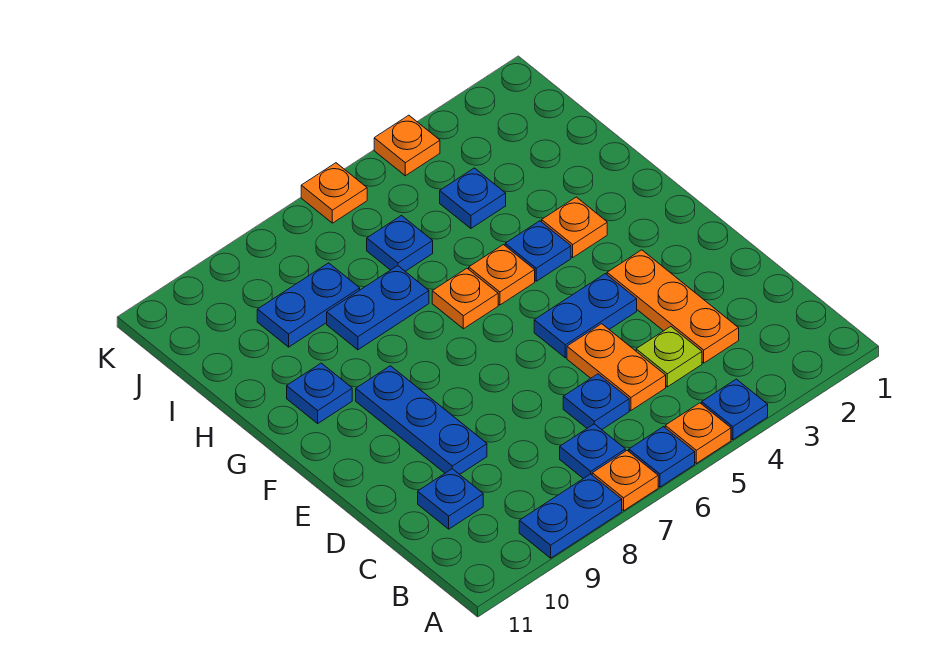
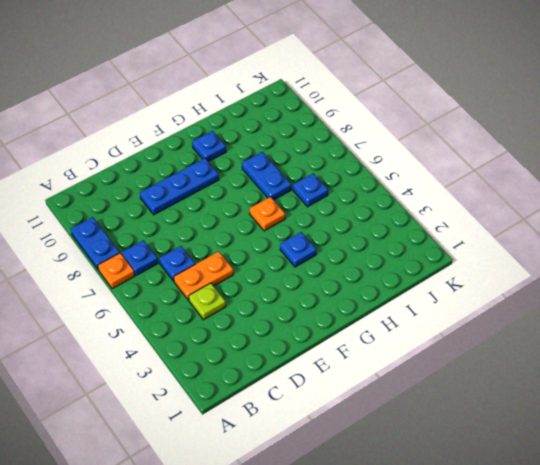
none -> blue 1x1 plate [702,379,768,440]
none -> orange 1x1 plate [665,403,731,463]
none -> blue 1x1 plate [629,427,695,487]

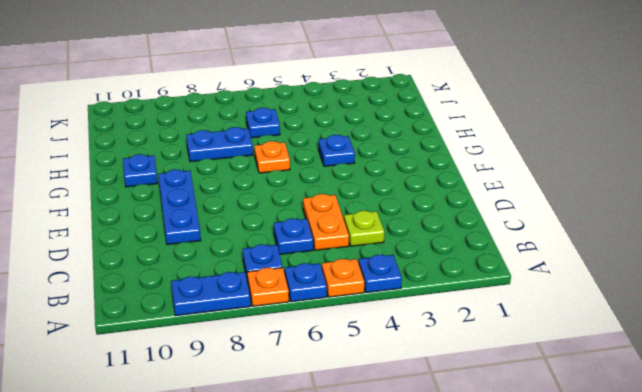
none -> orange 1x3 plate [607,250,739,363]
none -> blue 1x1 plate [418,469,483,529]
none -> blue 1x2 plate [534,274,637,358]

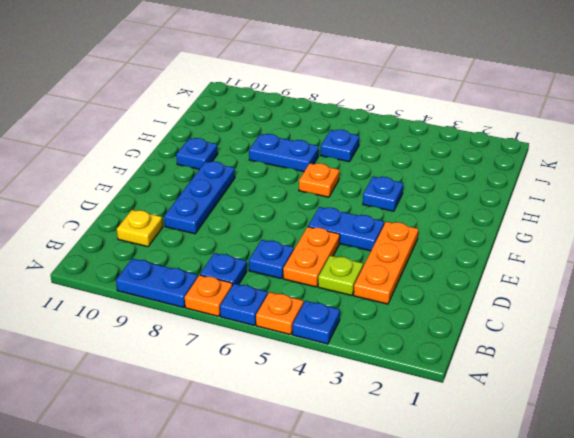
yellow 1x1 plate [117,210,163,247] -> blue 1x1 plate [418,469,483,529]
none -> orange 1x1 plate [542,197,607,257]
none -> orange 1x1 plate [469,245,535,305]
none -> blue 1x1 plate [440,168,506,228]

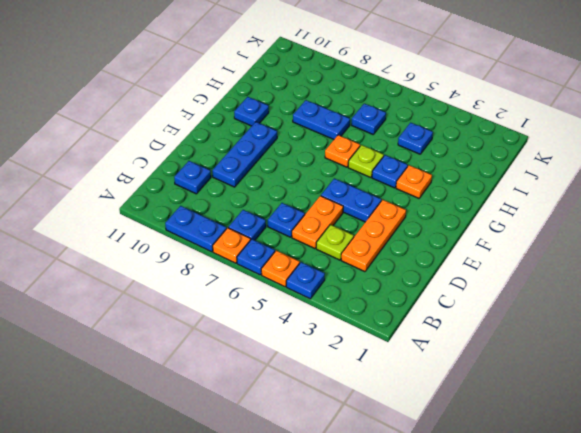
lime 1x1 plate [348,145,384,177] -> orange 1x1 plate [469,245,535,305]
none -> blue 1x2 plate [257,263,360,347]
none -> orange 1x1 plate [374,115,440,176]
none -> orange 1x1 plate [301,163,367,223]

